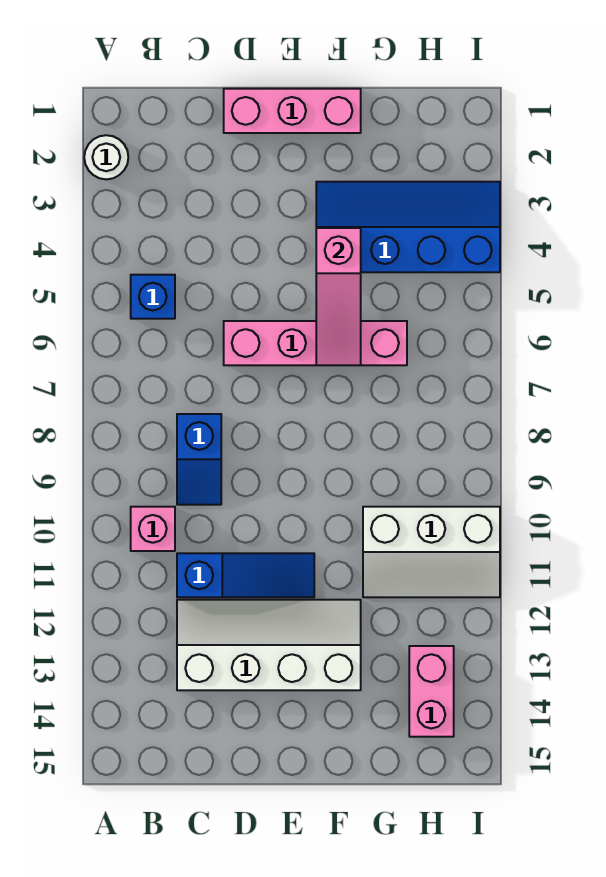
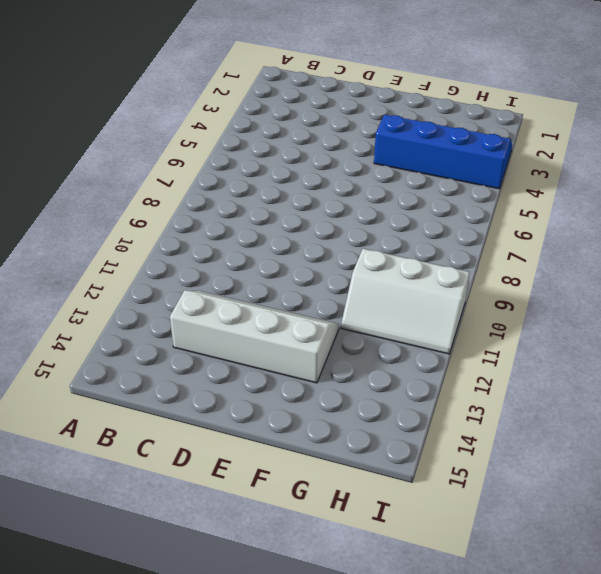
none -> white 1x1 round brick [84,135,128,179]
none -> blue 1x1 brick [131,275,175,319]
none -> pink 1x1 brick [131,507,175,551]

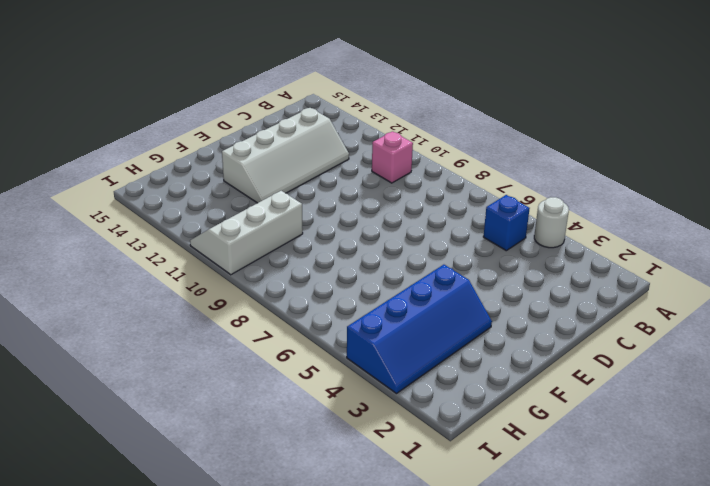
white 1x1 round brick [534,197,569,248] -> white 1x1 round brick moved to [84,135,128,179]
none -> blue 1x2 slope [177,414,221,505]
none -> blue 1x3 slope [177,553,314,597]
none -> pink 1x3 brick [224,89,361,133]

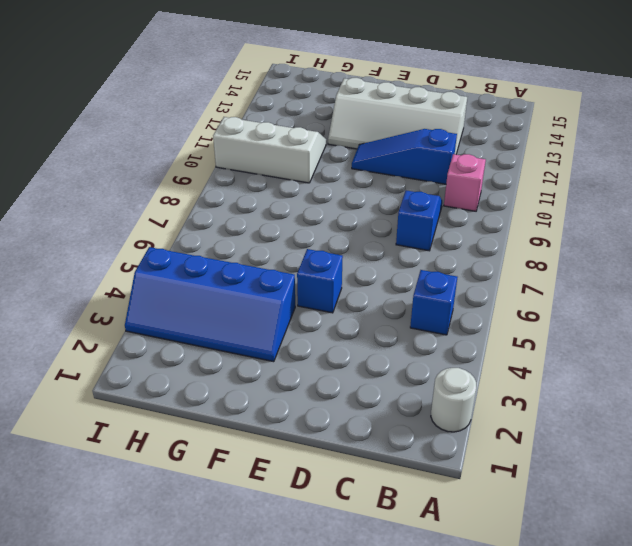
blue 1x1 brick [297,249,343,313] -> none
none -> pink 1x3 brick [224,89,361,133]
none -> pink 1x4 brick [224,321,407,365]
none -> pink 1x2 brick [409,646,454,737]

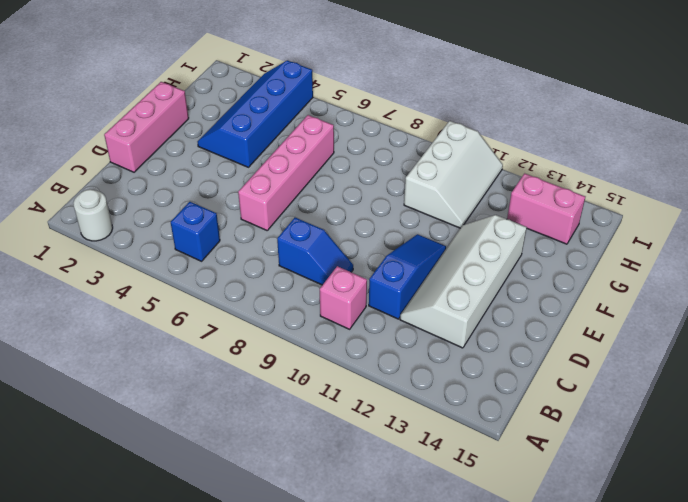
none -> pink 1x3 slope [316,228,361,365]

